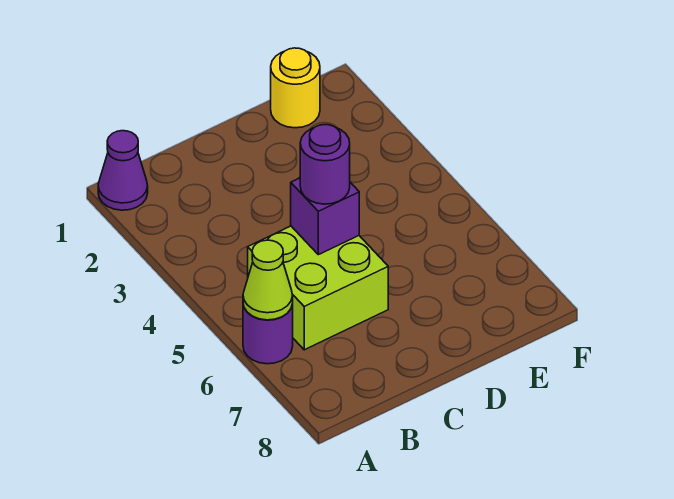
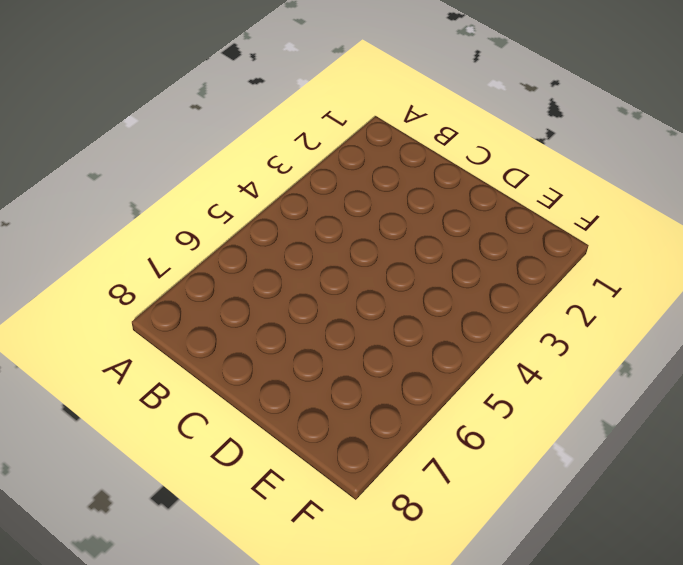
none -> purple 1x1 cone [98,131,148,210]
none -> purple 1x1 round brick [243,304,293,364]

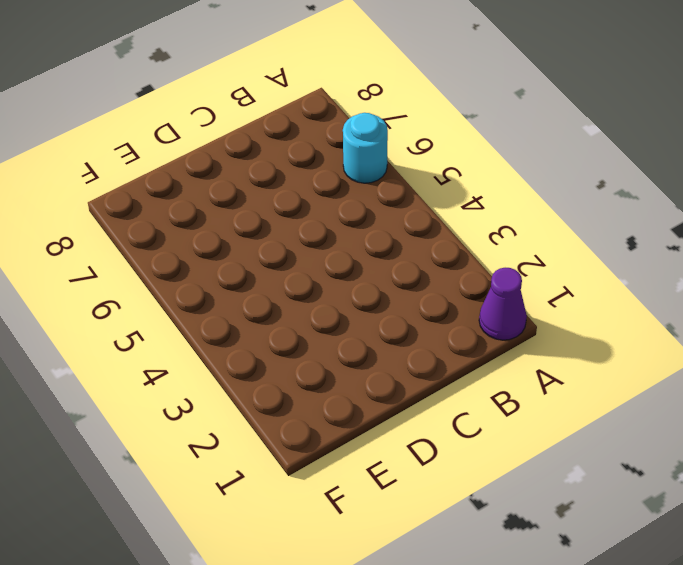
cyan 1x1 round brick [343,113,388,183] -> purple 1x1 round brick [243,304,293,364]
none -> lime 2x2 brick [248,226,388,350]
none -> yellow 1x1 round brick [271,48,320,128]

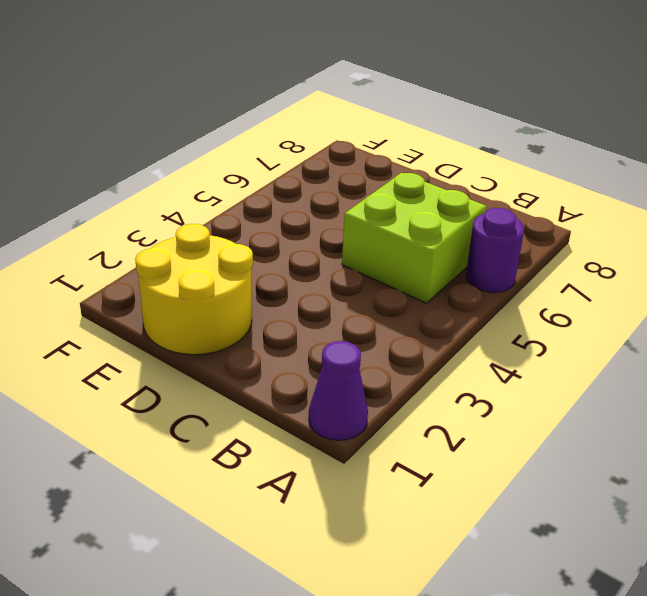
yellow 2x2 round brick [135,224,253,355] -> yellow 1x1 round brick [271,48,320,128]
none -> lime 1x1 cone [243,240,293,320]
none -> purple 1x1 brick [291,178,359,255]

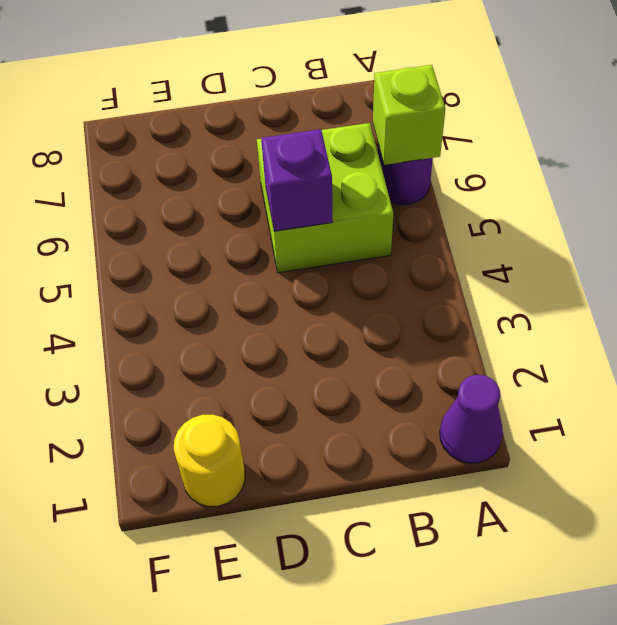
lime 1x1 brick [373,65,445,165] -> lime 1x1 cone [243,240,293,320]
none -> purple 1x1 round brick [300,125,350,204]

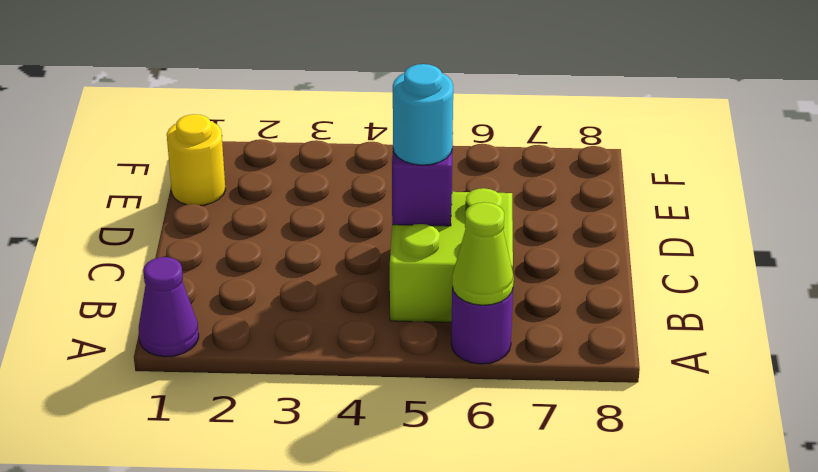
cyan 1x1 round brick [393,64,453,165] -> purple 1x1 round brick [300,125,350,204]

